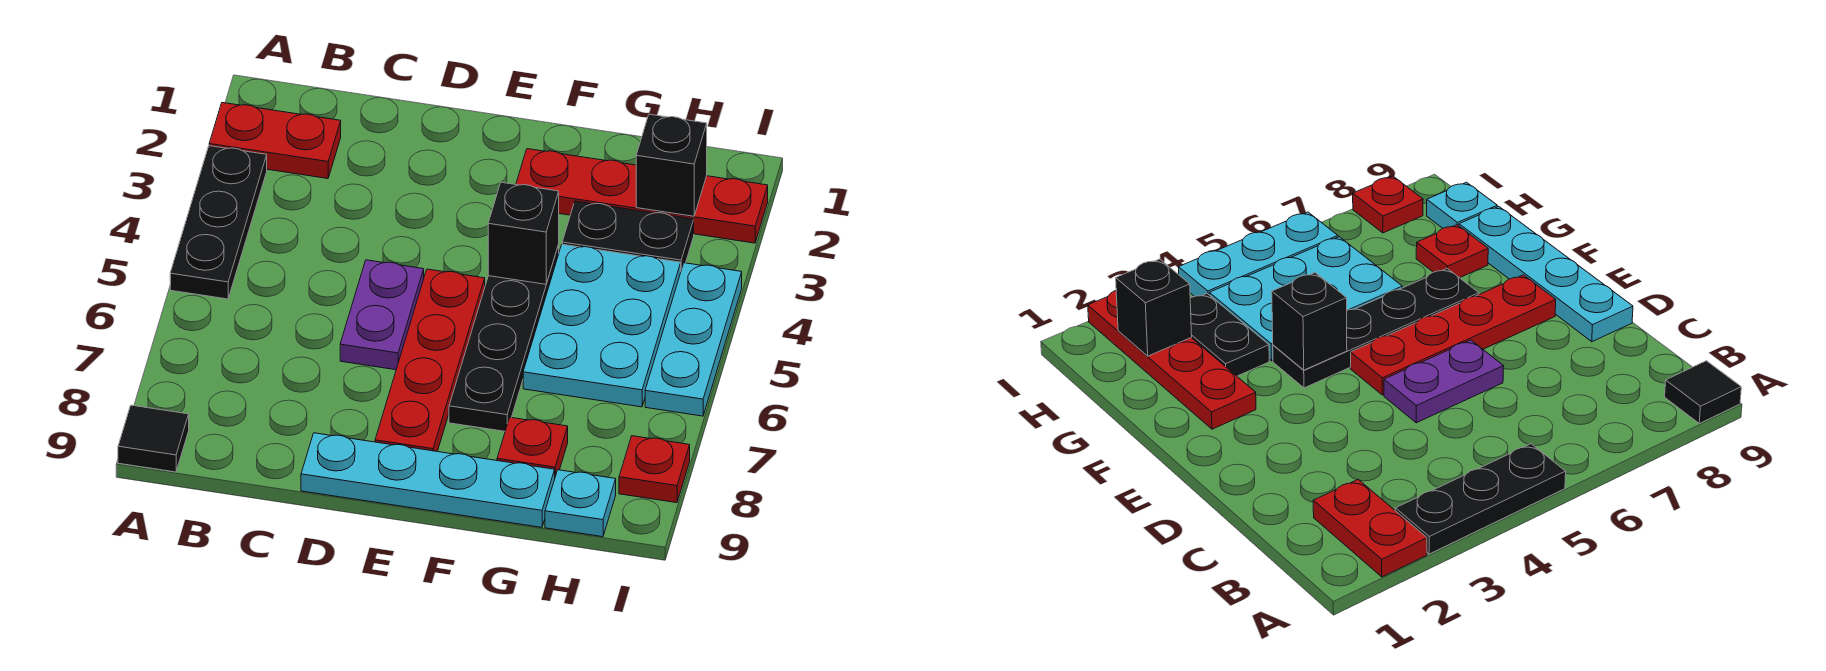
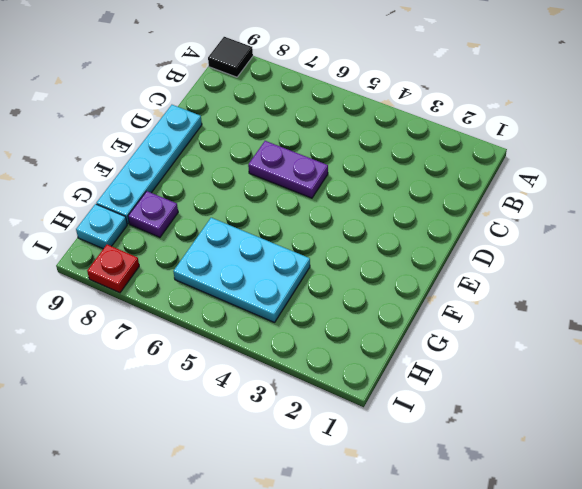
purple 1x1 plate [128,191,178,237] -> red 1x1 plate [497,417,568,476]
none -> red 1x2 plate [209,103,341,179]
none -> black 1x3 plate [170,146,267,299]
none -> red 1x4 plate [375,269,485,452]

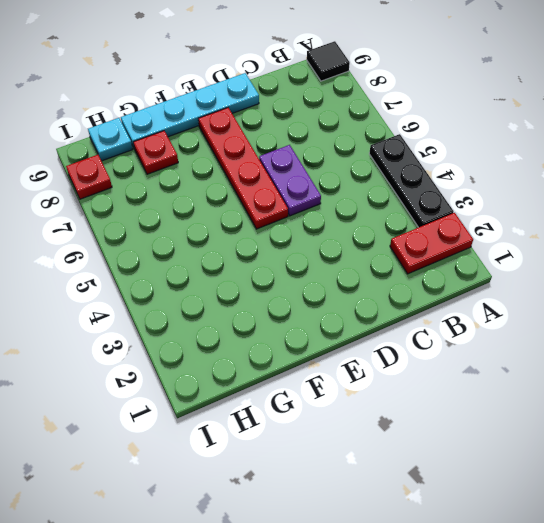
none -> red 1x4 plate [516,149,768,243]
none -> black 1x4 plate [449,245,559,431]
none -> black 1x2 plate [562,201,694,269]

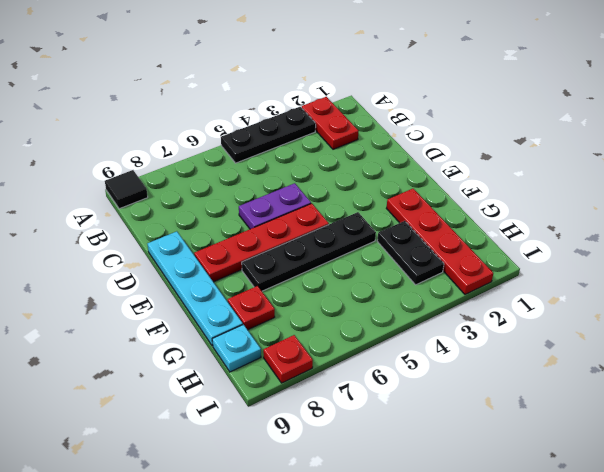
none -> cyan 2x3 plate [523,244,681,407]
none -> cyan 1x3 plate [645,263,742,416]
none -> black 1x1 brick [488,182,559,284]

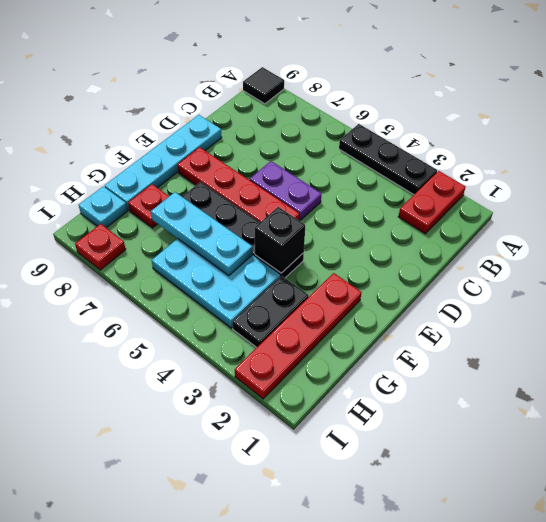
cyan 1x3 plate [151,192,253,276] -> cyan 1x3 plate moved to [645,263,742,416]
none -> black 1x1 brick [636,114,707,216]

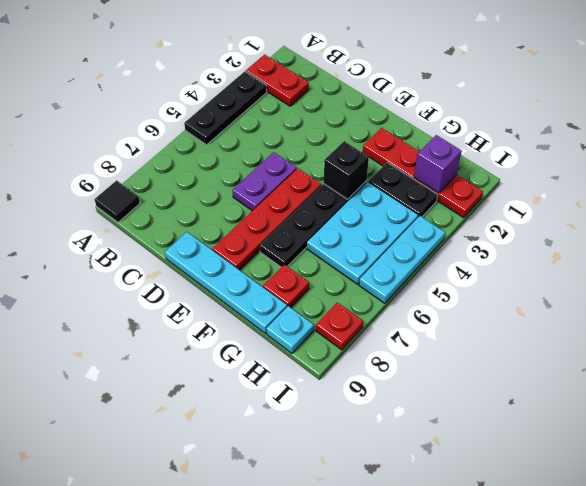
purple 1x1 brick [414,135,462,193] -> black 1x1 brick [636,114,707,216]

